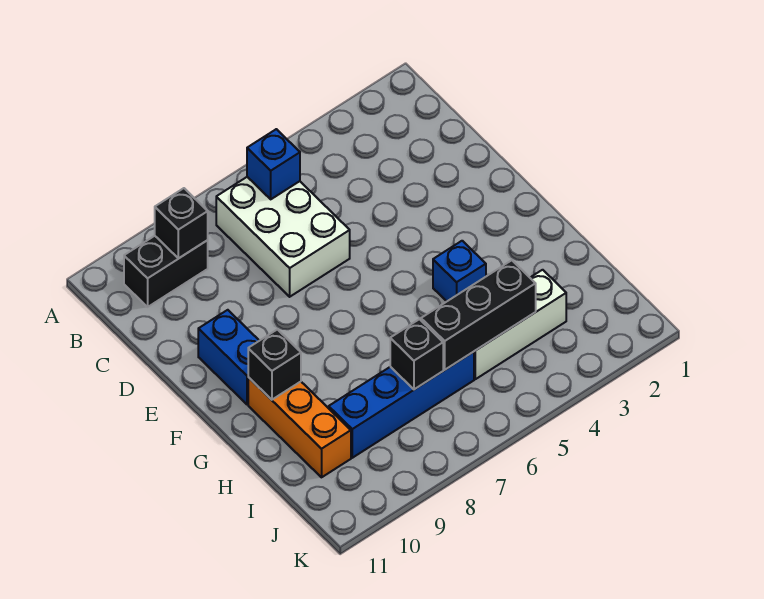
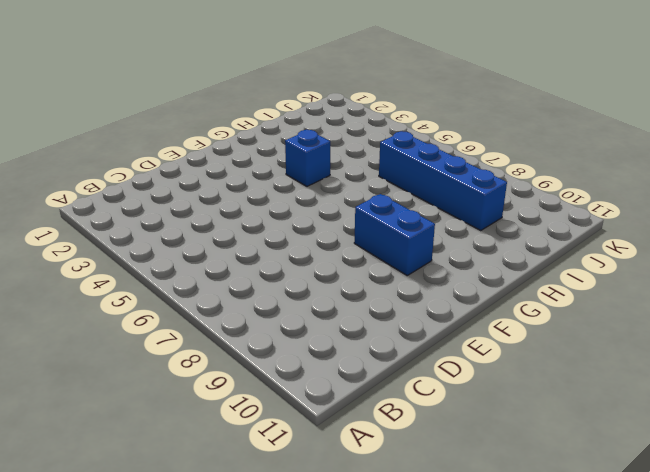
blue 1x2 brick [354,194,435,275] -> blue 1x2 brick turned to [198,310,259,404]
none -> white 2x3 brick [216,177,350,297]
none -> black 1x2 brick [124,236,208,307]
none -> orange 1x3 brick [248,377,351,477]

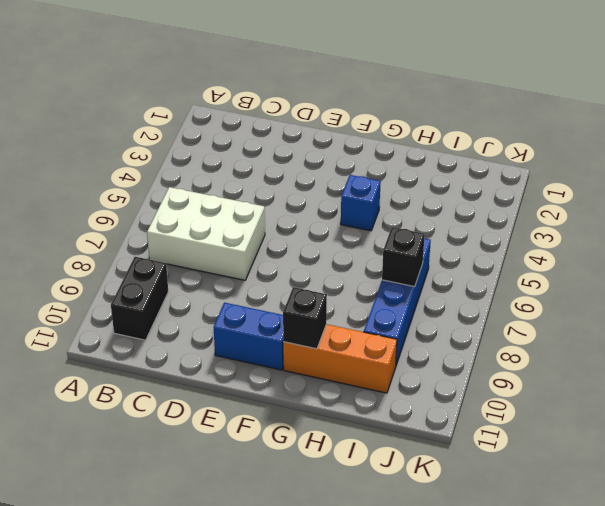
none -> white 1x3 brick [474,270,566,379]
none -> blue 1x1 brick [247,129,300,199]
none -> black 1x1 brick [155,188,208,259]

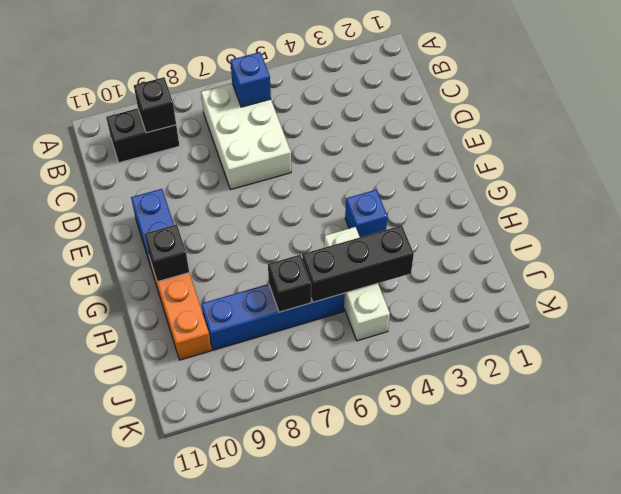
white 1x3 brick [324,227,390,341] -> white 1x3 brick turned to [474,270,566,379]

